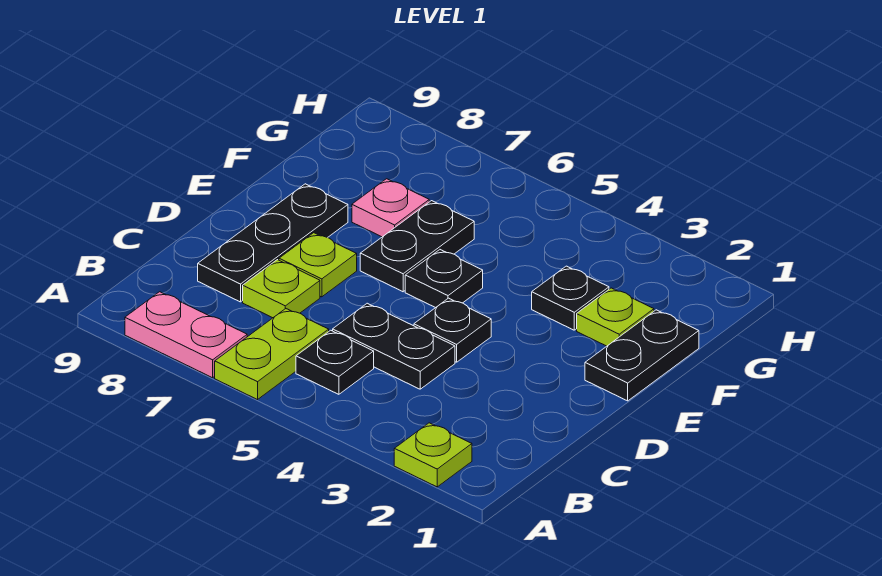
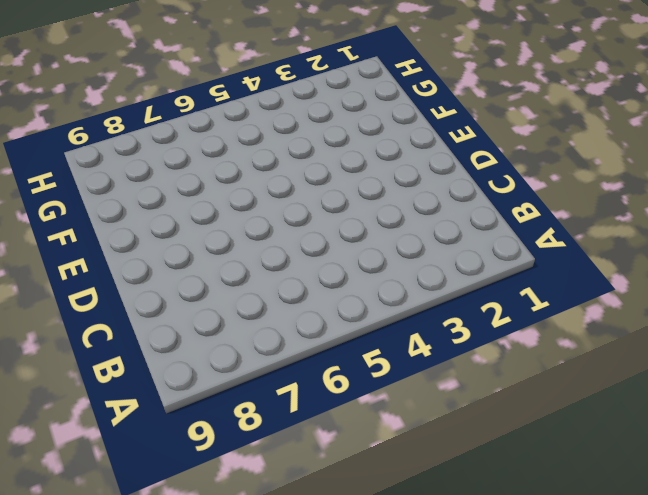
none -> lime 1x1 plate [394,423,472,487]
none -> lime 1x2 plate [215,309,329,400]
none -> pink 1x2 plate [125,292,247,378]

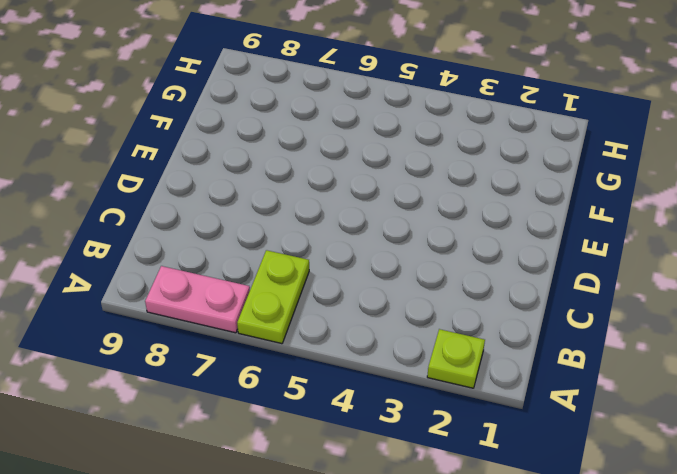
none -> black 1x1 plate [296,330,374,394]
none -> black 1x2 plate [333,303,455,389]
none -> lime 1x1 plate [243,260,320,318]

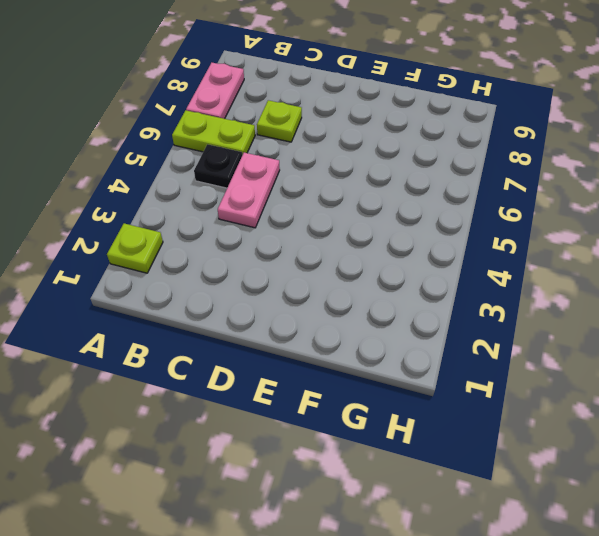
pink 1x2 plate [218,153,280,228] -> black 1x2 plate [333,303,455,389]
none -> black 1x3 plate [198,184,348,302]
none -> black 1x1 plate [414,298,491,362]
none -> lime 1x1 plate [279,233,357,297]

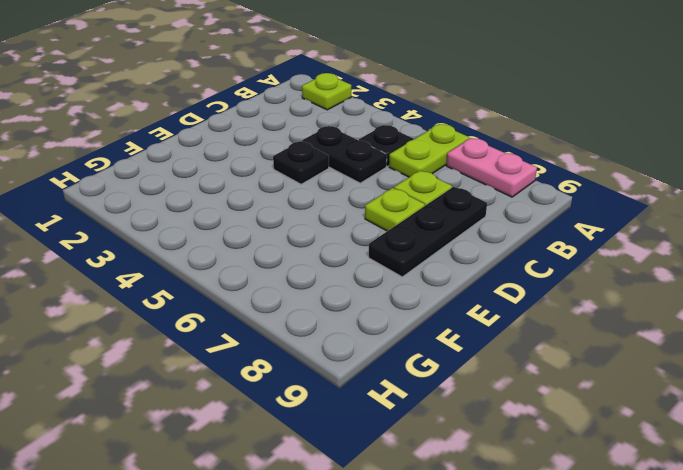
none -> black 1x2 plate [585,310,699,401]
none -> black 1x1 plate [405,250,483,308]
none -> black 1x2 plate [360,201,474,292]

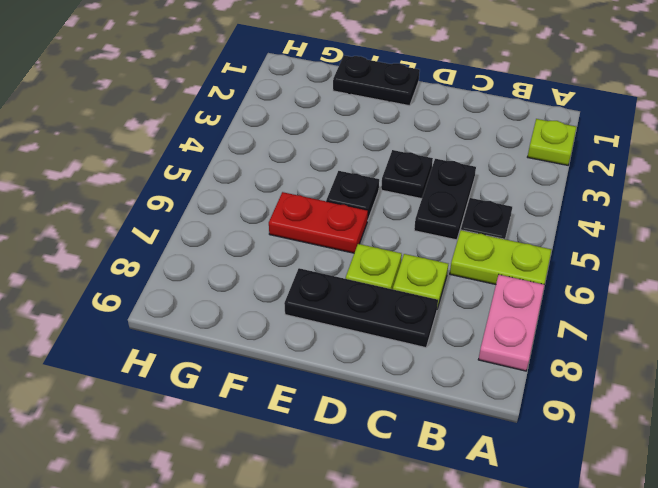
red 1x2 plate [269,192,368,253] -> black 1x2 plate [360,201,474,292]
none -> lime 1x1 plate [577,288,654,346]
none -> black 1x1 plate [532,266,609,330]
none -> pink 1x1 plate [352,179,429,237]

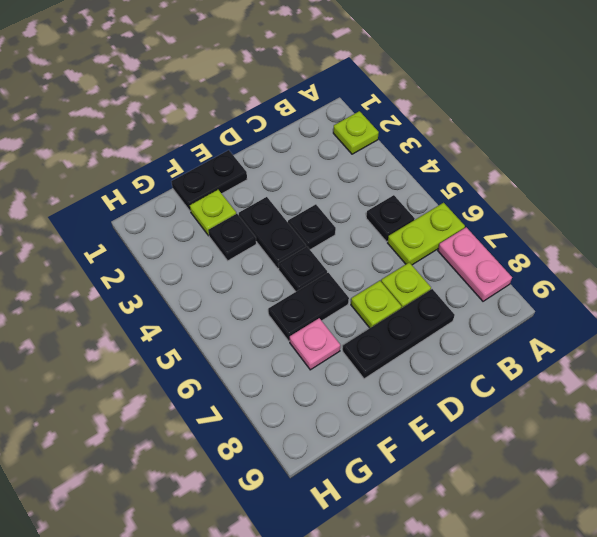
black 1x2 plate [239,197,306,269] -> black 1x2 plate moved to [333,303,455,389]

